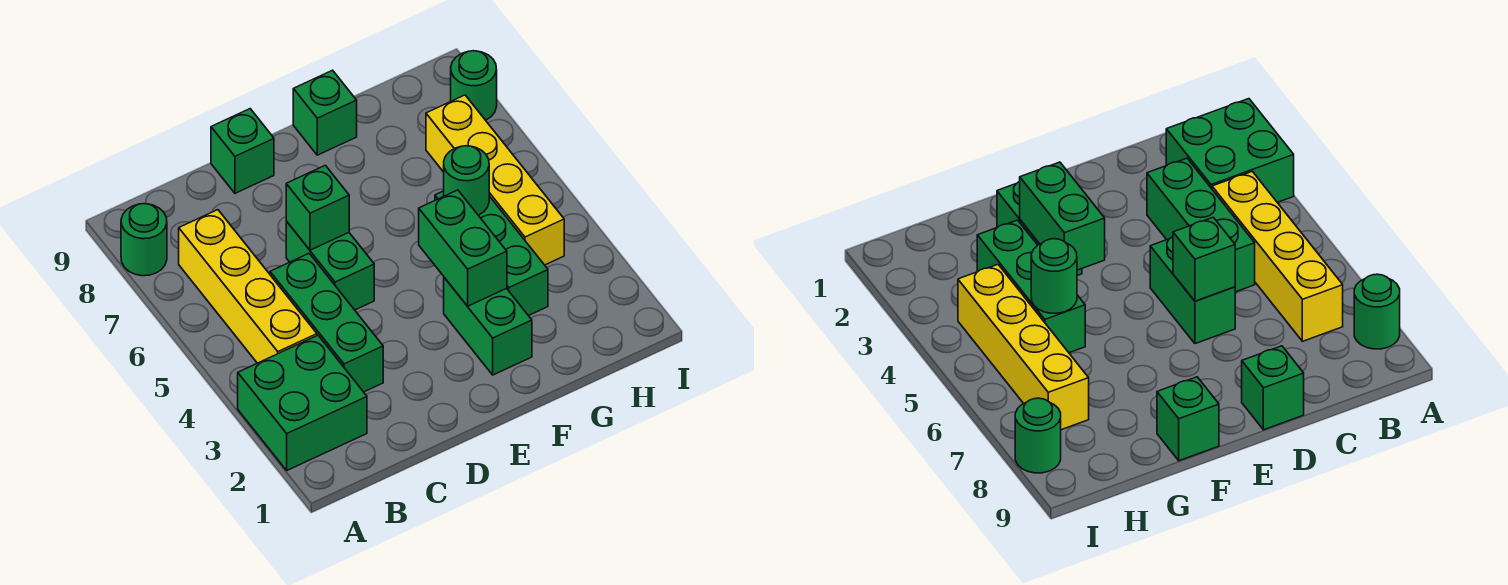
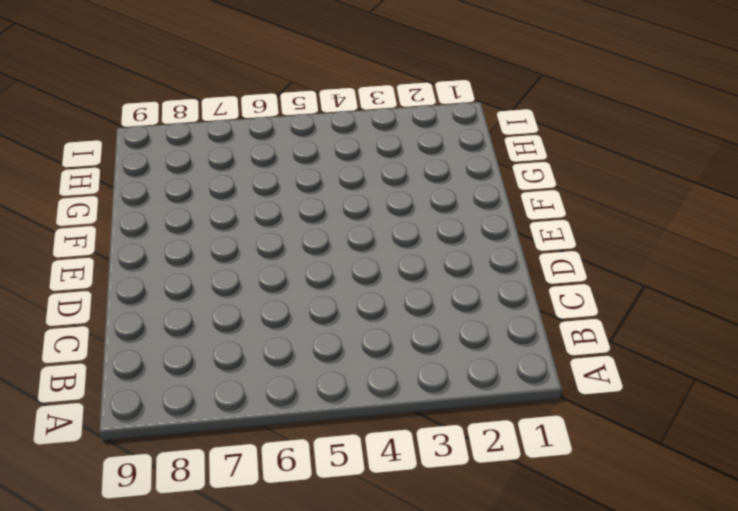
none -> green 2x2 brick [238,335,367,470]
none -> green 1x1 round brick [121,204,167,276]
none -> yellow 1x4 brick [179,210,317,363]

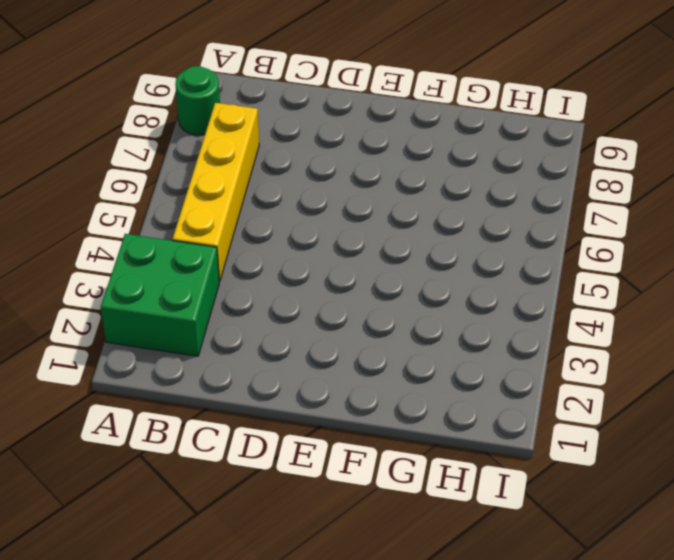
none -> green 1x3 brick [270,254,383,392]
none -> green 1x2 brick [286,221,374,310]
none -> green 1x1 brick [211,109,274,193]

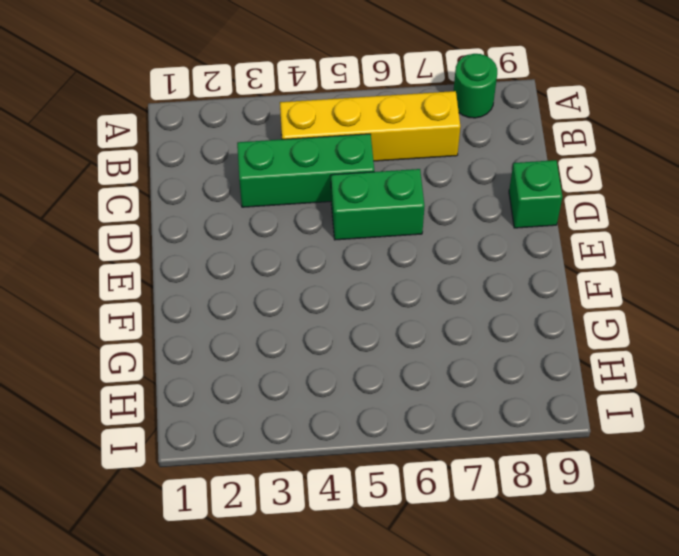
none -> green 2x2 brick [238,335,367,470]
none -> green 1x2 brick [444,278,532,375]
none -> green 1x1 brick [293,70,357,155]

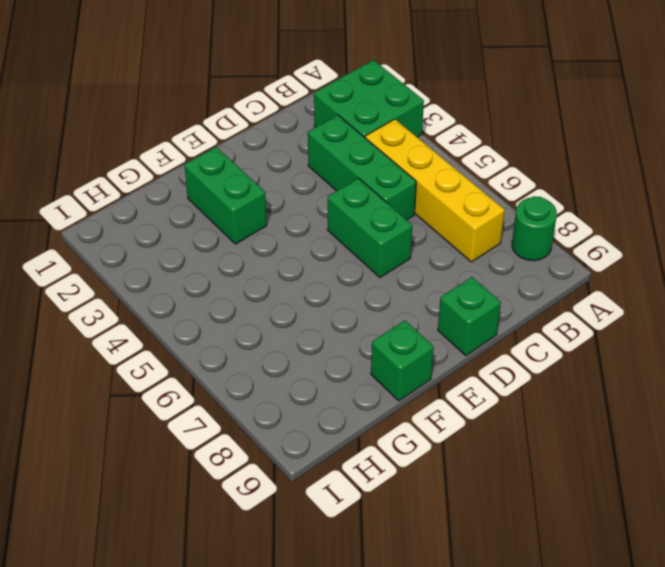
none -> green 1x3 brick [435,191,548,316]
none -> yellow 1x4 brick [426,95,564,265]
none -> green 1x1 round brick [451,51,497,120]

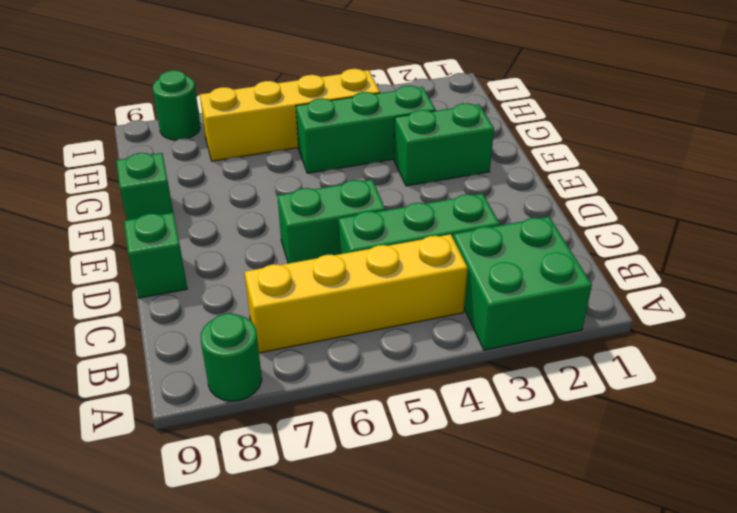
none -> green 1x1 brick [286,165,349,250]
none -> green 1x2 brick [419,190,507,306]
none -> green 1x1 round brick [444,146,489,215]

